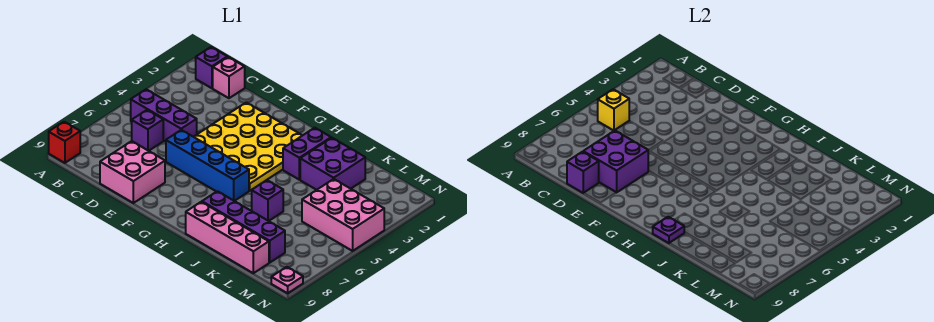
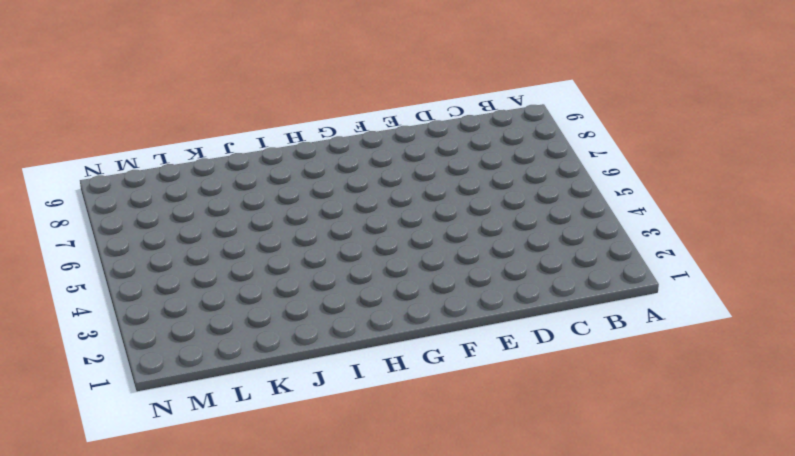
none -> red 1x1 brick [49,122,80,163]
none -> purple 1x1 brick [196,47,227,88]
none -> purple 1x3 brick [131,89,197,142]

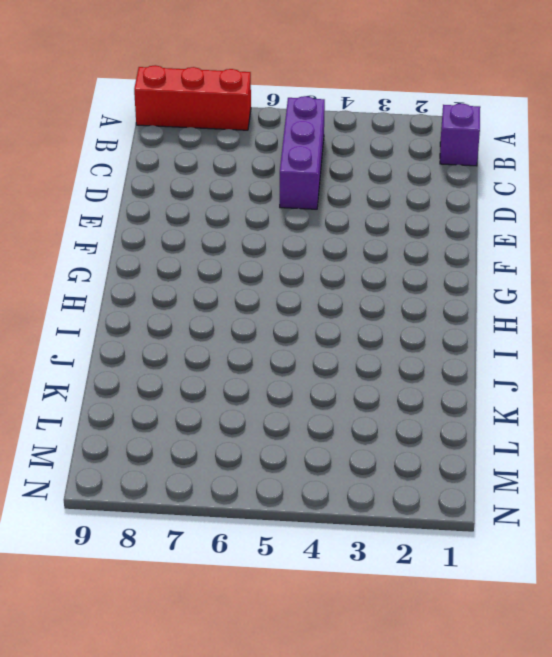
red 1x3 brick [134,65,251,130] -> red 1x1 brick [49,122,80,163]
none -> pink 1x1 brick [213,57,245,98]
none -> purple 1x1 brick [132,110,163,151]
none -> pink 2x2 brick [100,141,165,203]

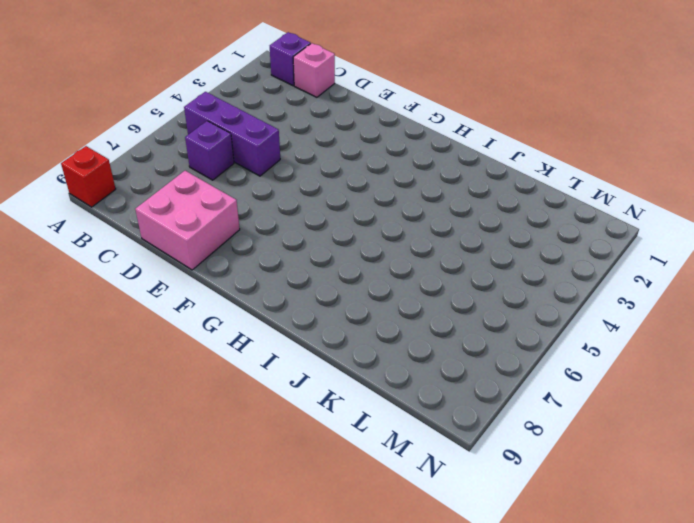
none -> yellow 4x4 plate [194,102,303,191]
none -> blue 1x4 brick [166,130,249,201]
none -> purple 1x2 brick [283,128,331,180]

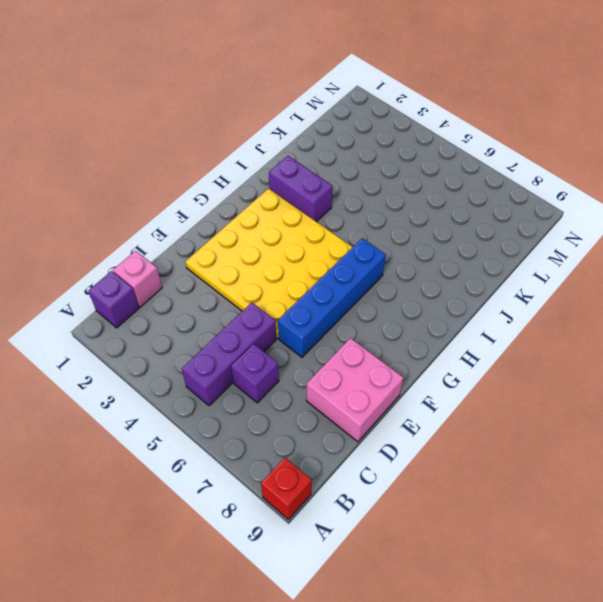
none -> purple 1x4 brick [202,191,285,263]
none -> pink 1x4 brick [186,202,269,273]
none -> purple 2x2 brick [300,138,365,190]

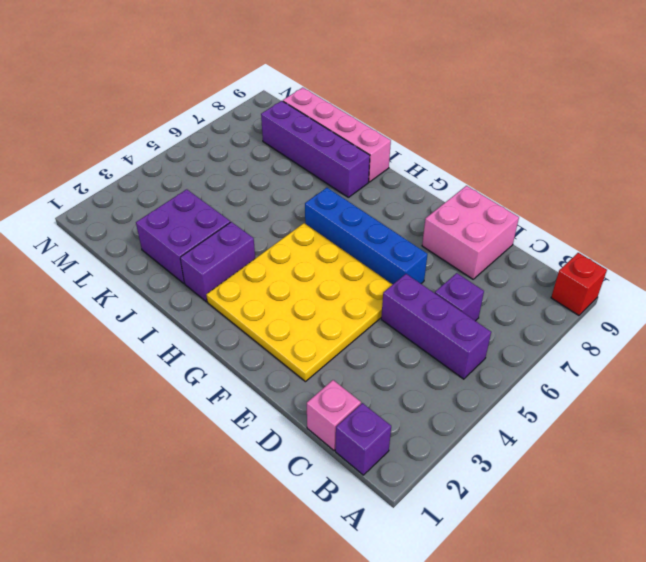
none -> purple 1x1 brick [252,180,283,221]
none -> pink 2x3 brick [302,179,384,251]
none -> pink 1x1 plate [271,267,303,293]

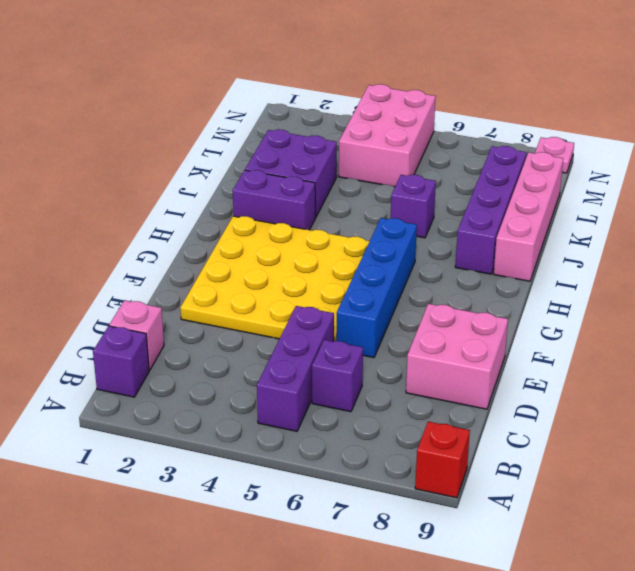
none -> yellow 1x1 brick [598,89,629,131]
none -> purple 2x2 brick [583,130,648,193]
none -> purple 1x1 brick [567,152,599,193]

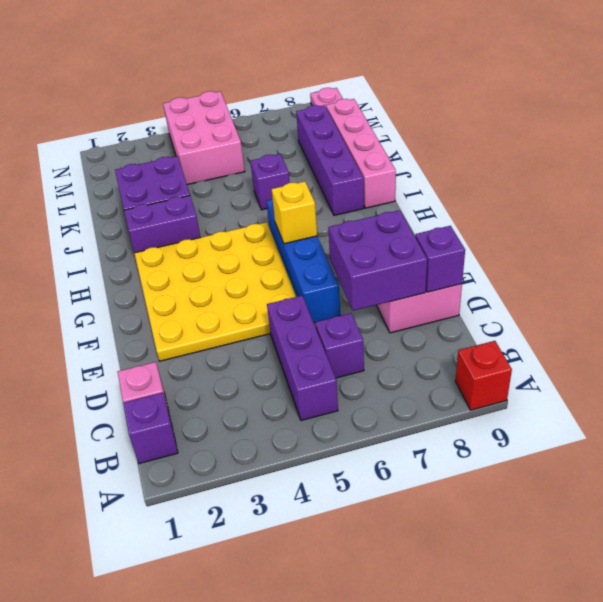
yellow 1x1 brick [272,181,317,244] -> yellow 1x1 brick moved to [598,89,629,131]
none -> purple 1x1 plate [653,217,684,243]

